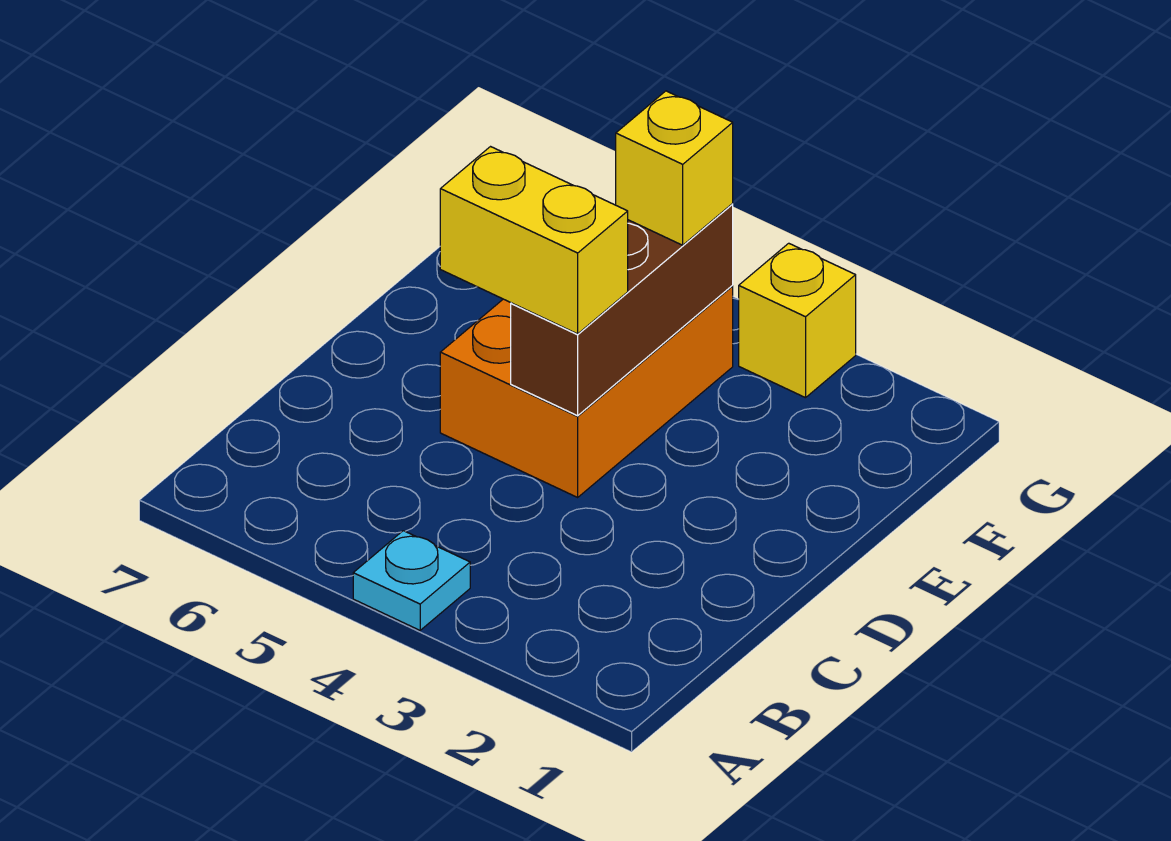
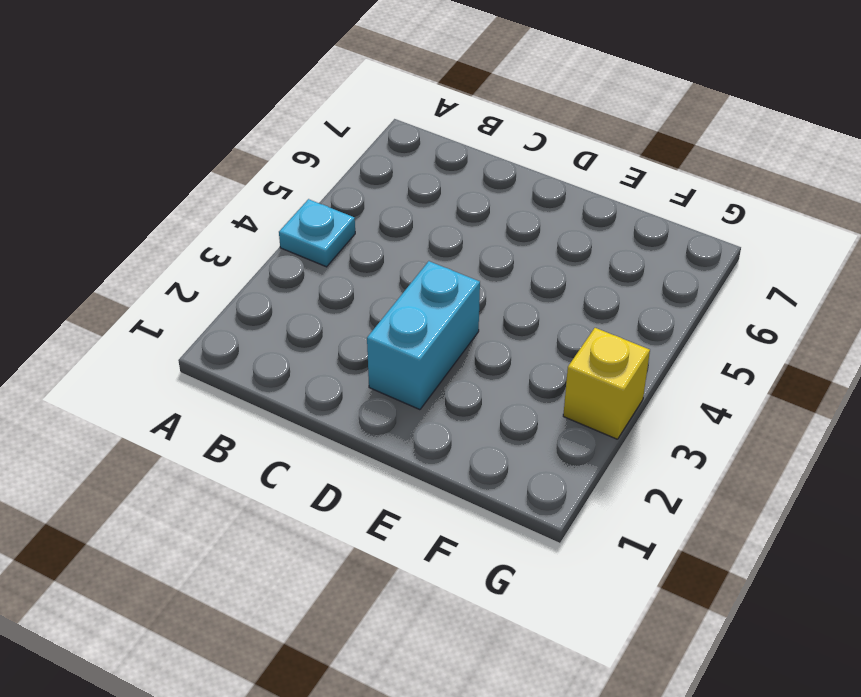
cyan 1x2 brick [367,261,480,410] -> none
none -> orange 2x3 brick [440,286,733,497]
none -> brown 1x3 brick [511,204,733,416]

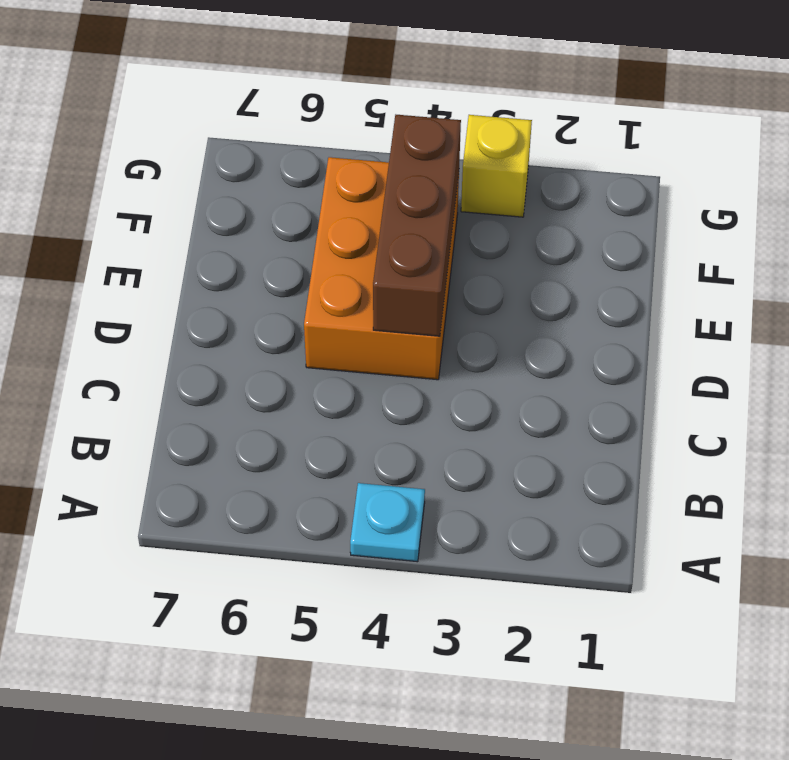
none -> yellow 1x2 brick [440,147,628,334]
none -> yellow 1x1 brick [616,91,733,245]

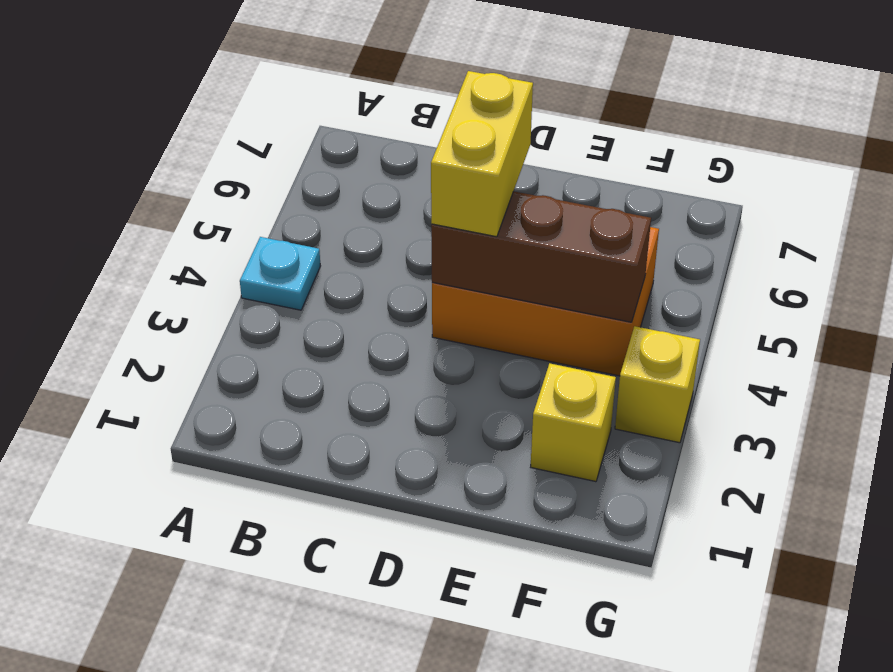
yellow 1x1 brick [531,363,616,482] -> yellow 1x1 brick moved to [616,91,733,245]

